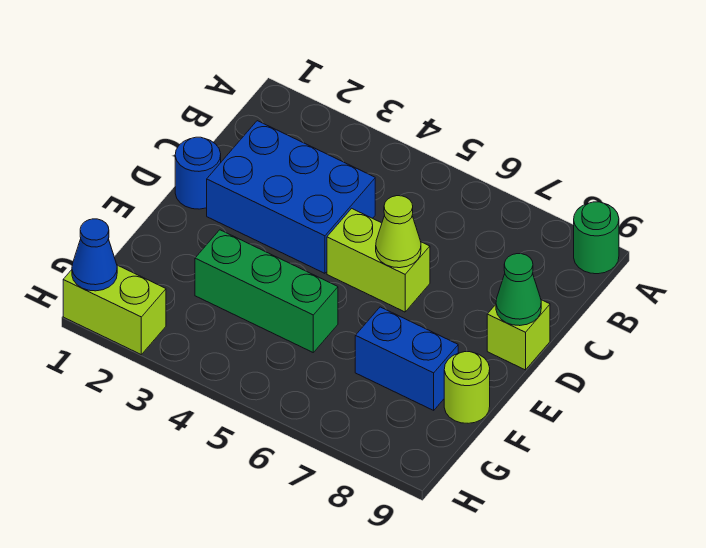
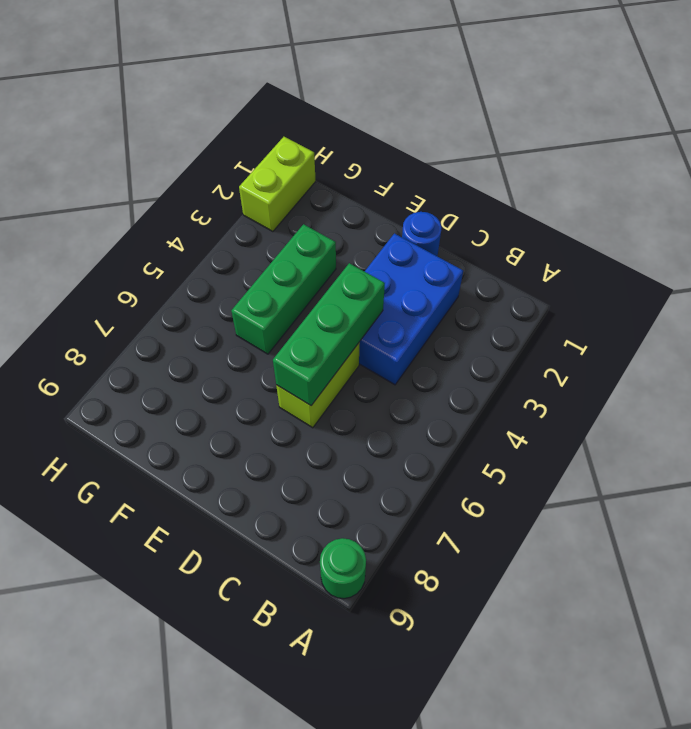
green 1x3 brick [273,263,385,406] -> lime 1x1 cone [376,196,421,268]
none -> lime 1x1 brick [487,300,550,370]
none -> blue 1x2 brick [355,307,458,410]
none -> lime 1x1 round brick [444,352,490,423]

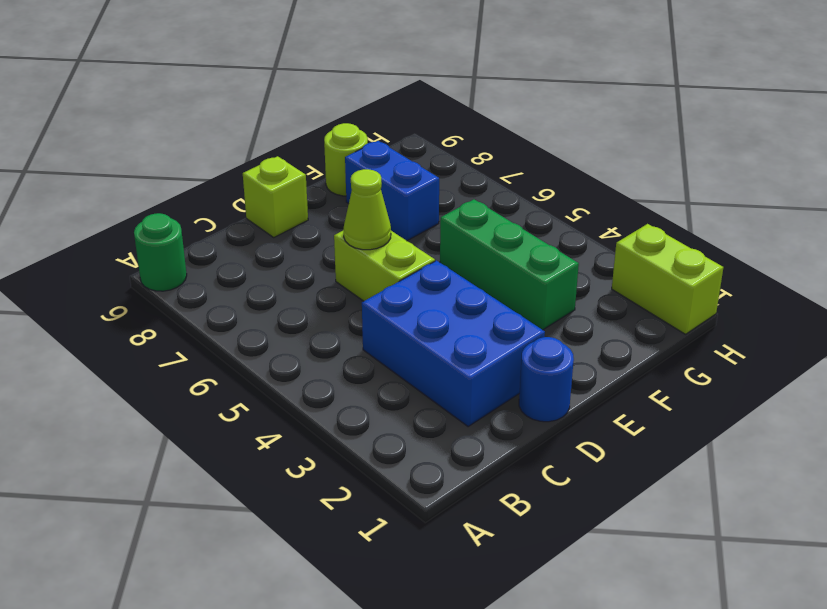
none -> green 1x1 cone [496,254,541,326]
none -> blue 1x1 cone [72,219,117,291]

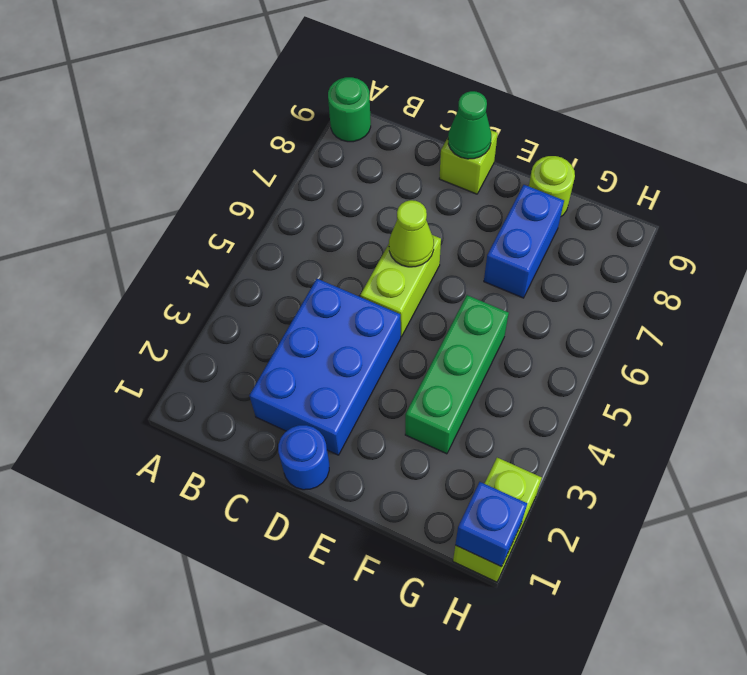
blue 1x1 brick [455,482,527,567] -> blue 1x1 cone [72,219,117,291]

